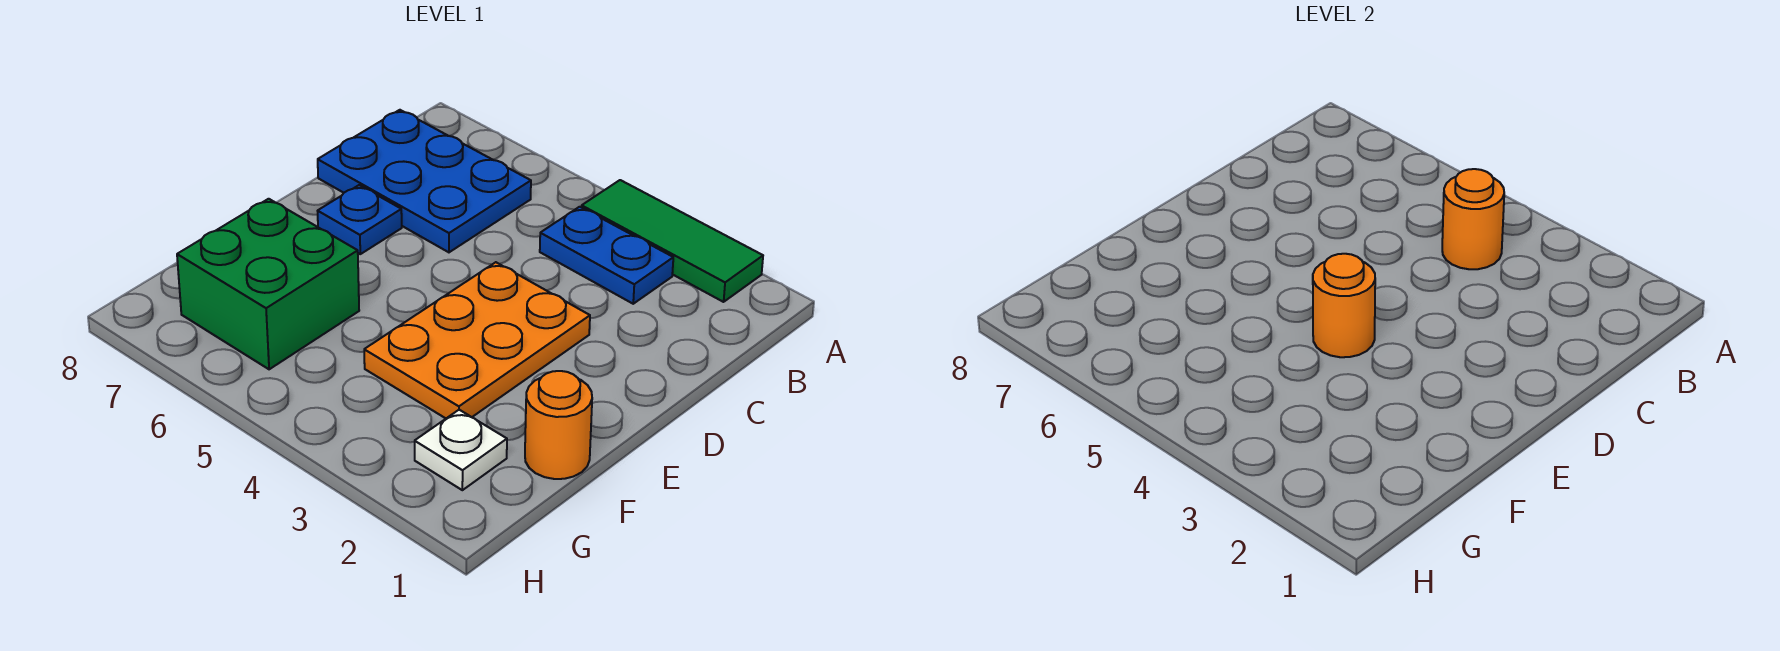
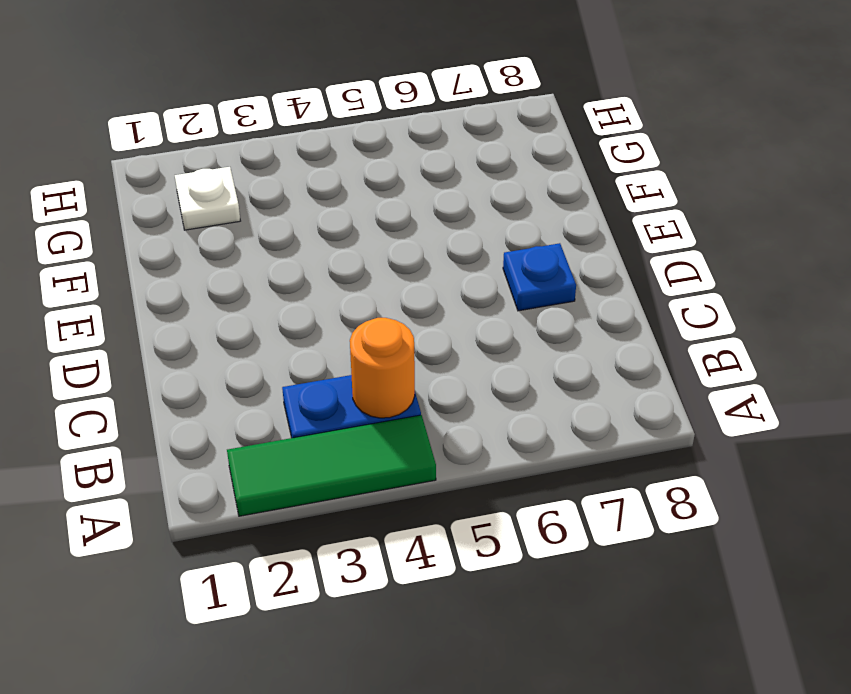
none -> blue 2x3 plate [318,110,531,252]
none -> orange 2x3 plate [364,262,590,418]

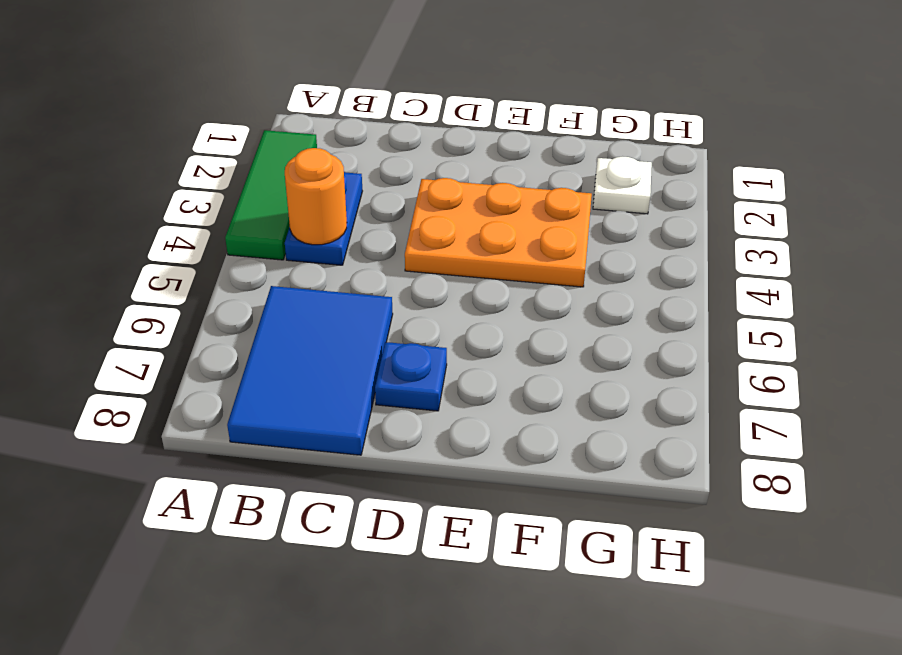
blue 2x3 tile [227,286,393,455] -> blue 2x3 plate [318,110,531,252]
none -> orange 1x1 round brick [525,371,592,479]
none -> green 2x2 brick [177,199,359,369]

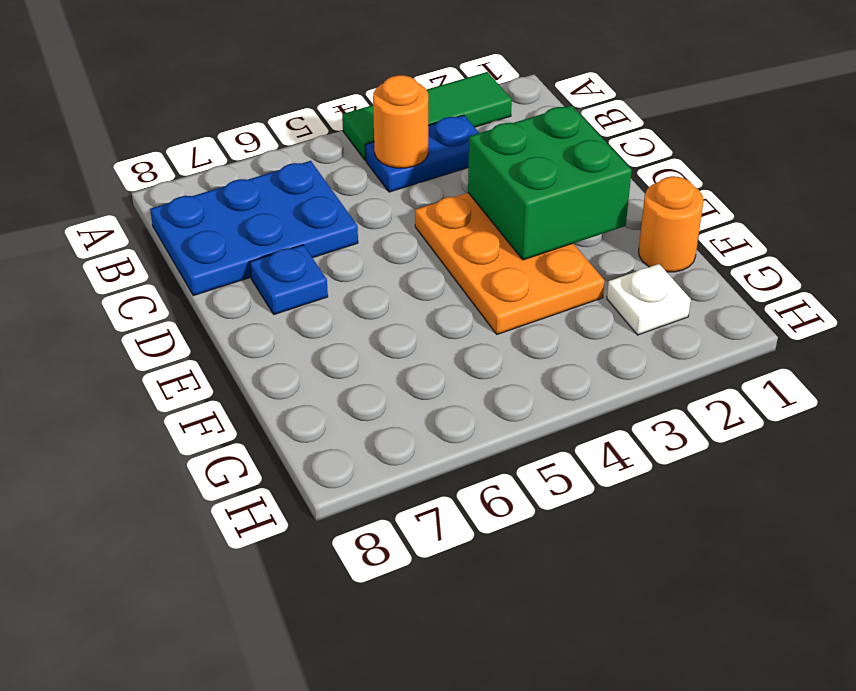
green 2x2 brick [468,105,632,260] -> green 2x2 brick moved to [177,199,359,369]
none -> orange 1x1 round brick [1313,254,1375,357]

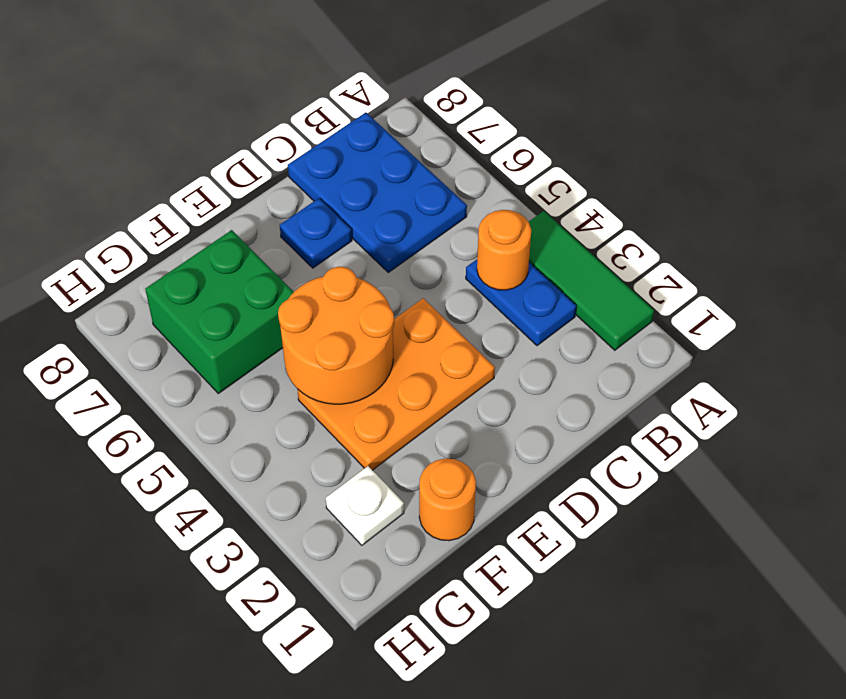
orange 2x2 round brick [278,267,394,404] -> orange 1x1 round brick [1313,254,1375,357]

